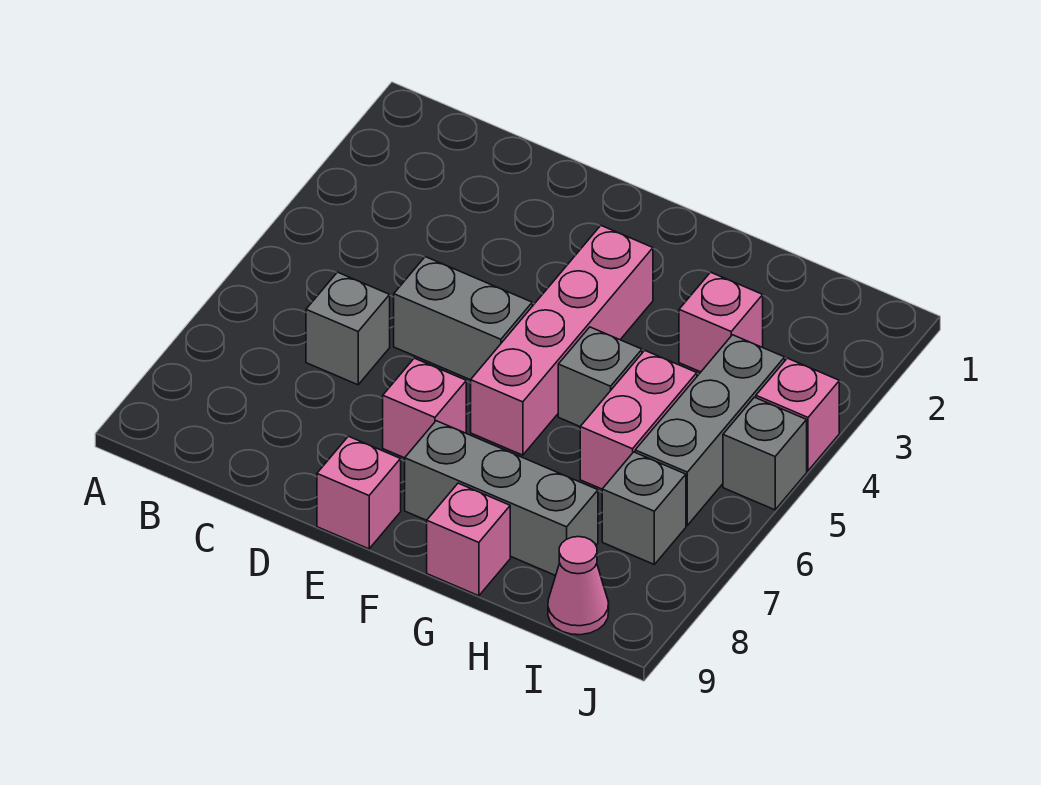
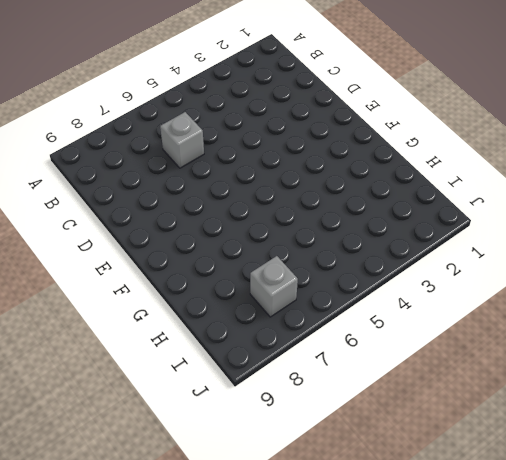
none -> grey 1x2 brick [394,257,532,380]
none -> pink 1x1 brick [383,358,466,458]
none -> pink 1x1 brick [317,436,401,549]

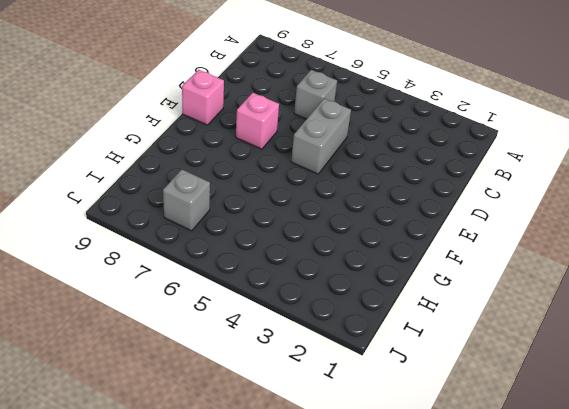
none -> pink 1x4 brick [471,226,653,455]
none -> grey 1x3 brick [405,421,598,576]
none -> grey 1x1 brick [558,327,642,426]

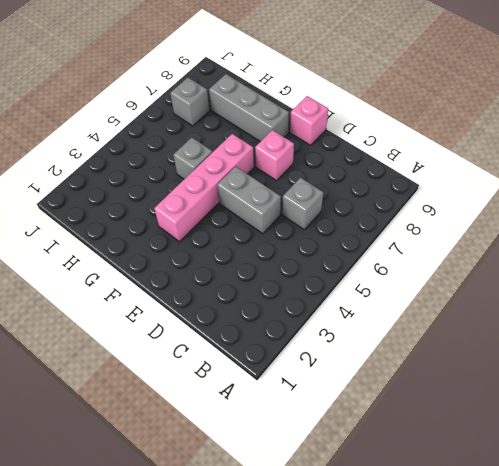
none -> pink 1x1 brick [427,483,510,596]
none -> pink 1x1 brick [679,272,763,372]
none -> pink 1x2 brick [580,350,697,489]

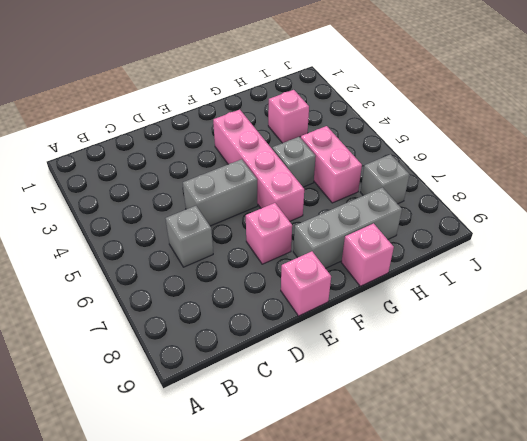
none -> grey 1x3 brick [635,335,785,525]
none -> pink 1x1 cone [548,537,609,635]
none -> pink 1x1 brick [756,358,839,471]

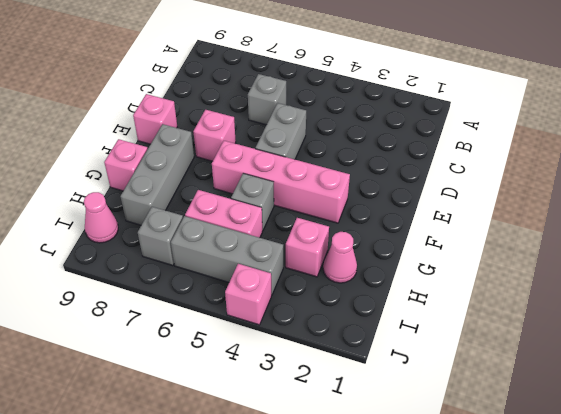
pink 1x1 cone [323,232,357,283] -> none
none -> grey 1x1 brick [723,397,807,510]

